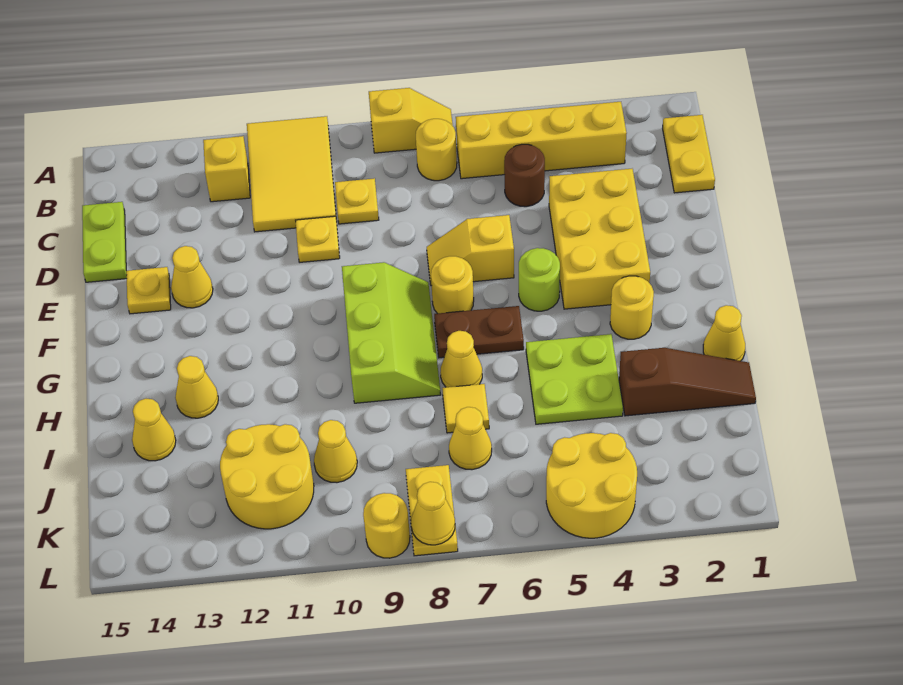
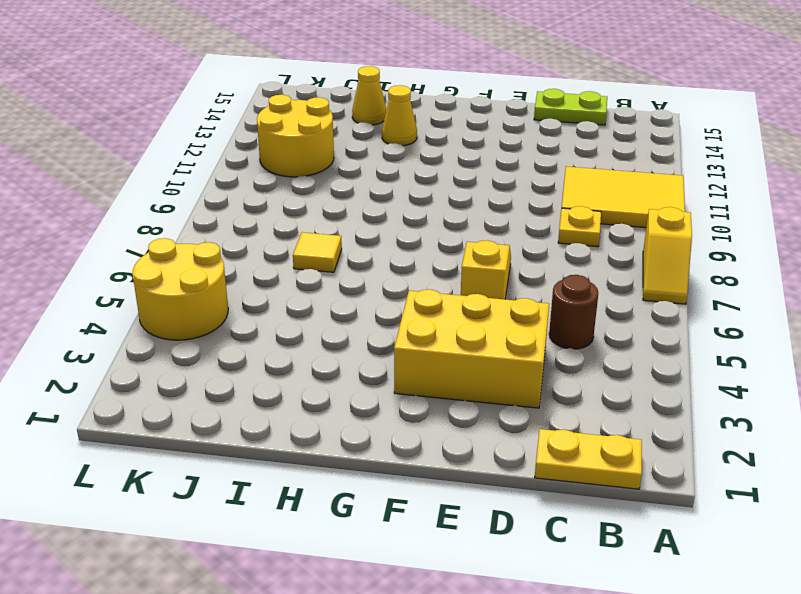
none -> yellow 1x4 brick [456,102,627,179]
none -> yellow 1x1 round brick [416,119,457,181]
none -> yellow 1x1 brick [203,136,250,202]
none -> yellow 1x1 plate [296,216,340,262]

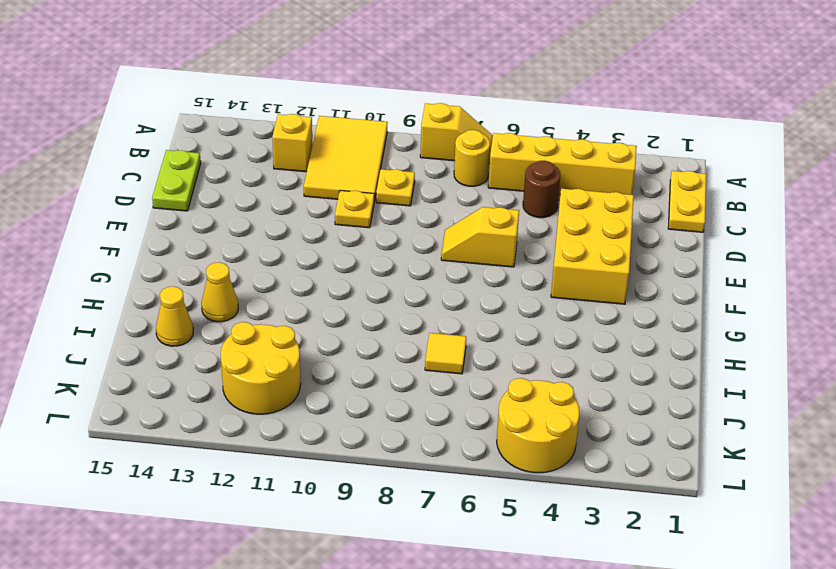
none -> yellow 1x1 cone [171,246,213,308]
none -> yellow 1x1 plate [126,267,171,314]
none -> lime 1x1 round brick [519,248,560,311]
none -> yellow 1x1 round brick [431,256,474,314]

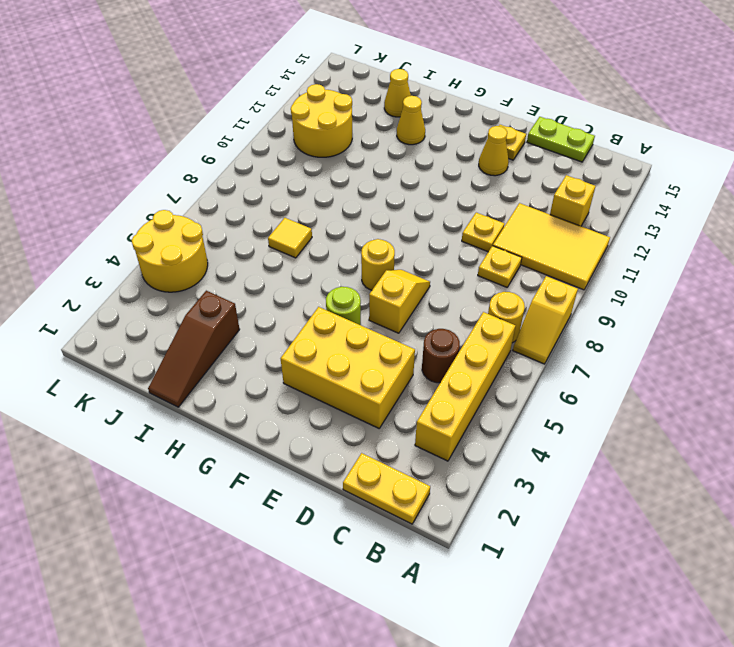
none -> lime 2x3 slope [342,262,441,403]
none -> yellow 1x1 round brick [610,276,654,339]
none -> brown 1x2 plate [434,306,524,358]
none -> yellow 1x1 cone [703,305,745,361]

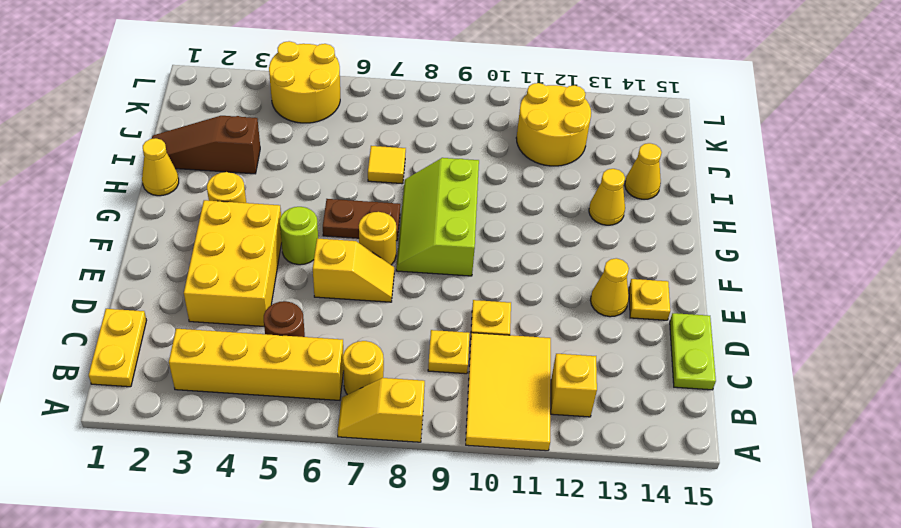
none -> lime 2x2 plate [526,334,623,424]
none -> yellow 1x1 cone [440,331,482,387]
none -> yellow 1x1 cone [449,407,492,470]
none -> yellow 1x1 cone [314,420,357,483]

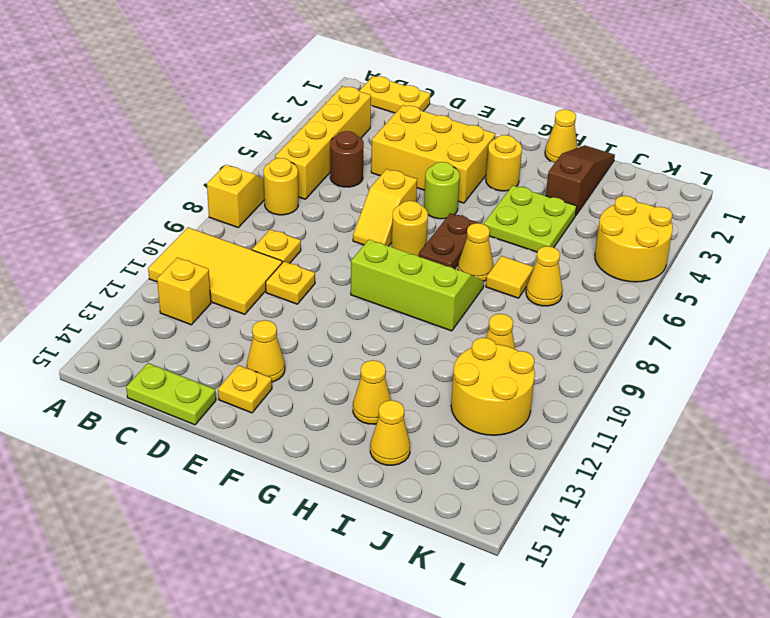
none -> yellow 1x2 plate [406,465,458,556]
none -> yellow 1x1 round brick [363,493,410,558]
none -> yellow 1x1 cone [411,482,455,545]

